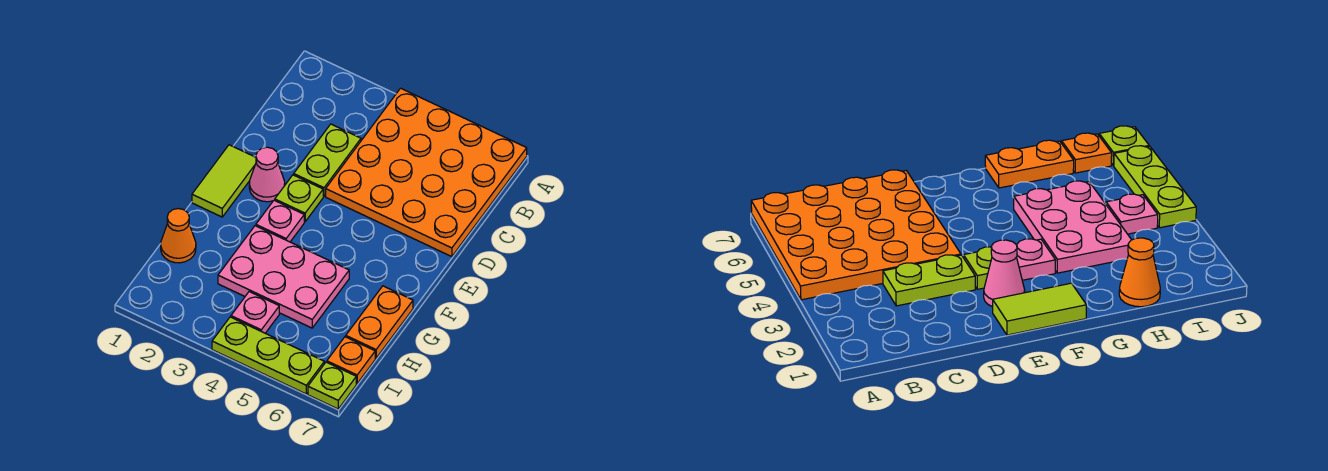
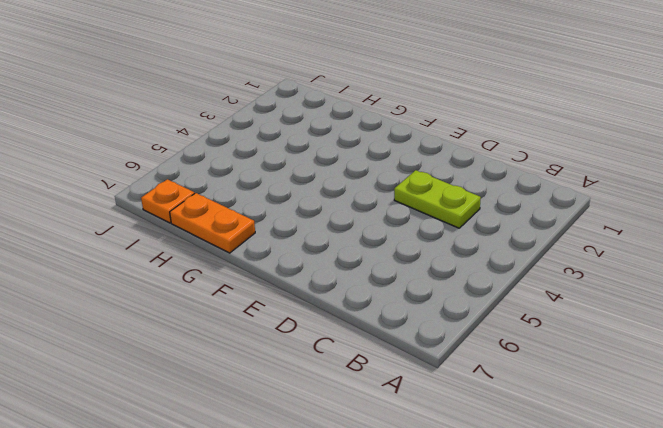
none -> orange 4x4 plate [326,88,527,257]
none -> lime 1x2 tile [192,145,256,217]
none -> pink 1x1 cone [249,147,285,202]

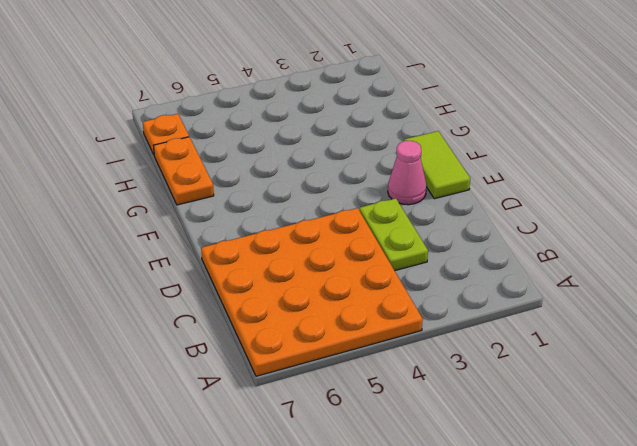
none -> lime 1x1 plate [275,175,323,222]
none -> pink 1x1 plate [256,200,304,242]
none -> pink 2x3 plate [218,226,349,328]

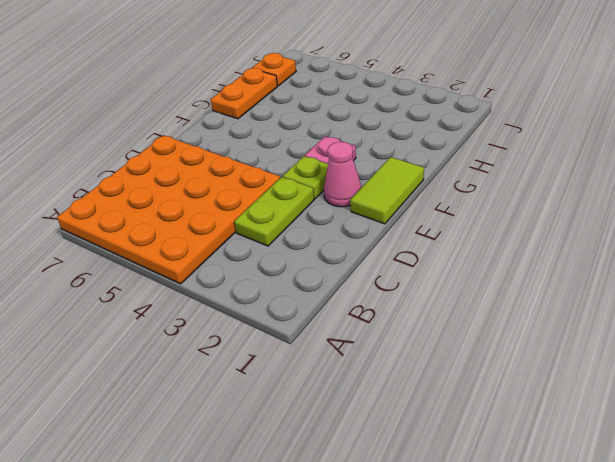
none -> pink 2x3 plate [218,226,349,328]
none -> orange 1x1 cone [161,209,196,263]
none -> pink 1x1 plate [231,292,279,333]

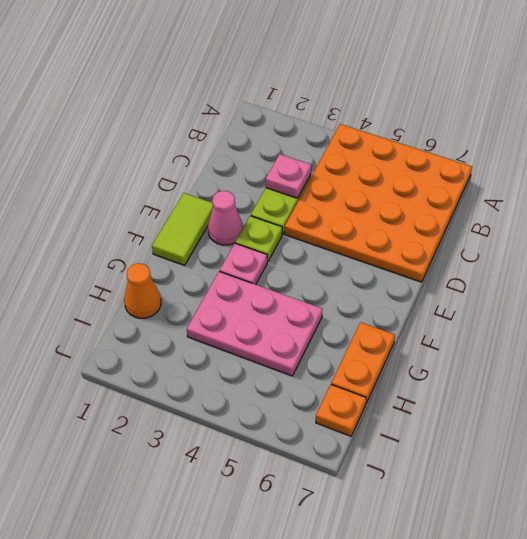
pink 1x1 plate [266,154,311,198] -> pink 1x1 plate moved to [231,292,279,333]
none -> lime 1x3 plate [212,317,324,394]
none -> lime 1x1 plate [308,362,356,409]

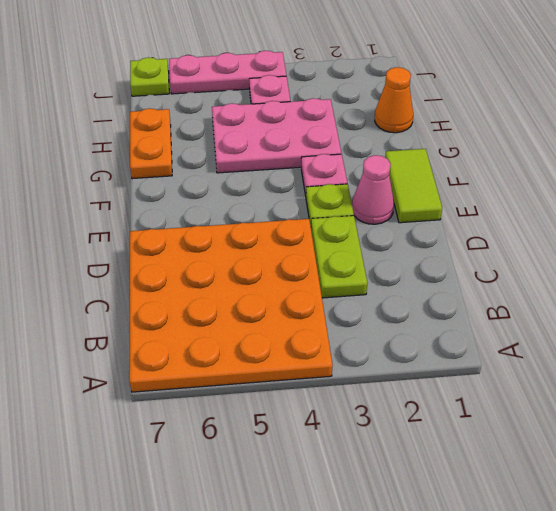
pink 1x3 plate [169,51,286,94] -> lime 1x3 plate [212,317,324,394]
none -> orange 1x1 plate [327,337,375,383]

